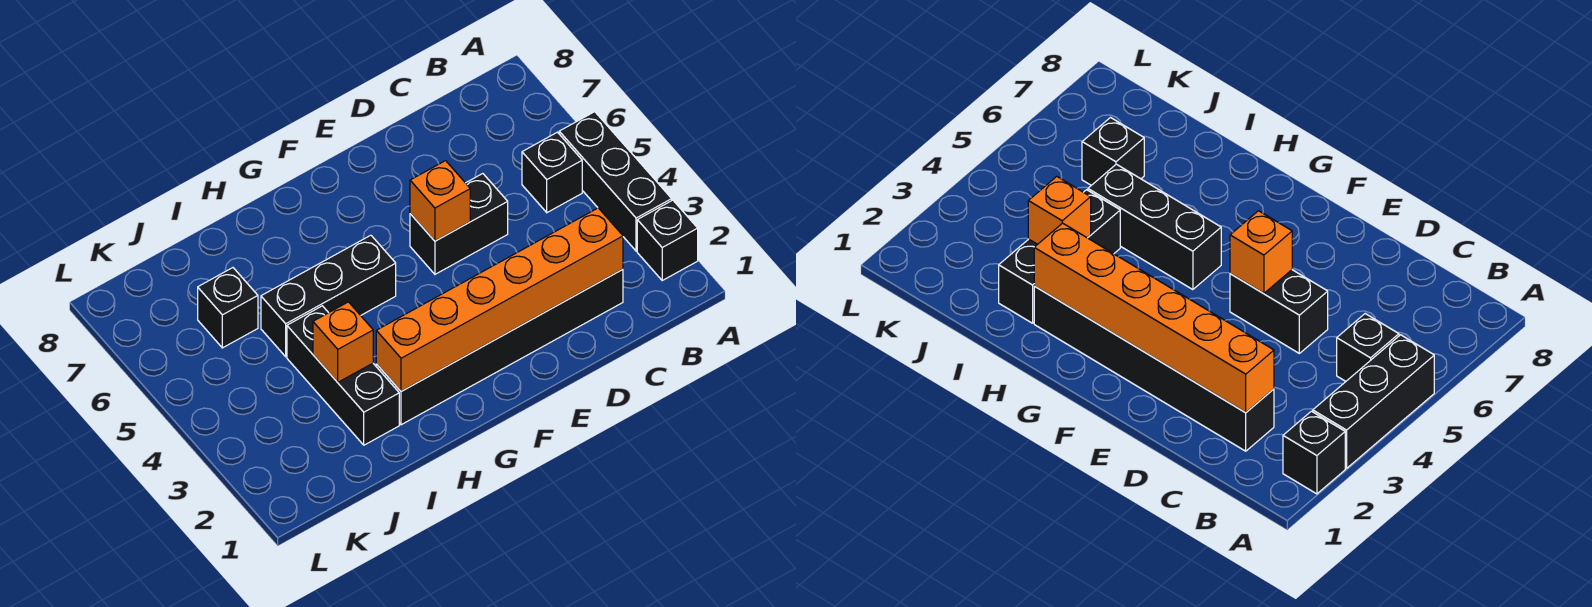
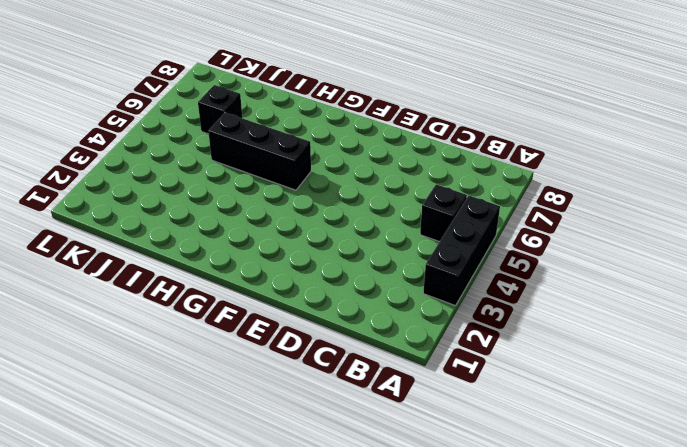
none -> black 1x1 brick [637,200,698,280]
none -> black 1x6 brick [376,269,623,425]

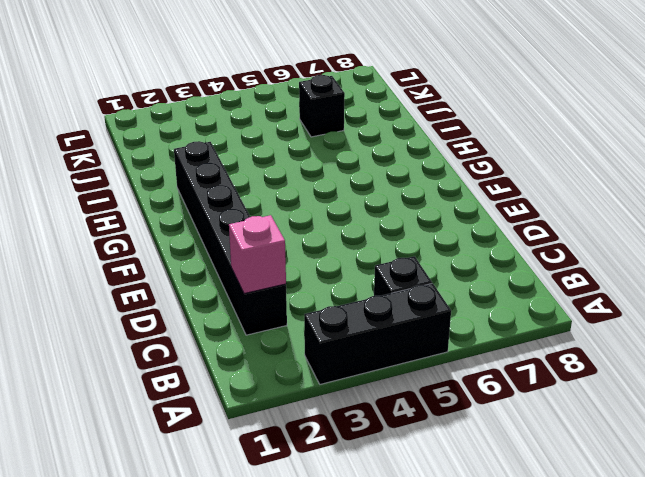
pink 1x1 brick [229,215,286,294] -> orange 1x6 brick [376,208,623,391]
none -> black 1x1 brick [637,200,698,280]
none -> black 1x2 brick [410,174,508,274]

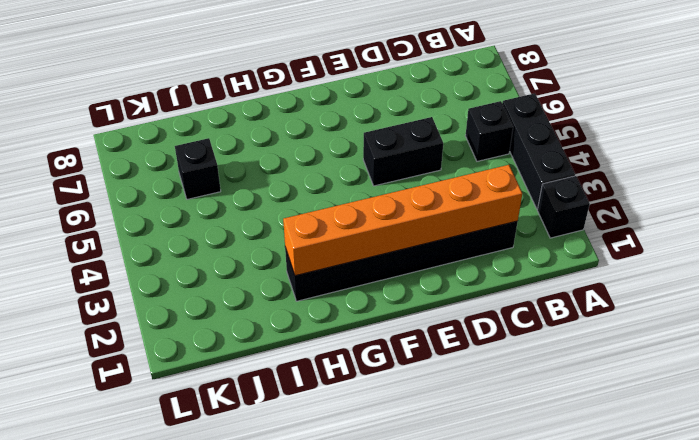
none -> black 1x3 brick [261,235,396,357]
none -> black 1x3 brick [287,306,399,445]

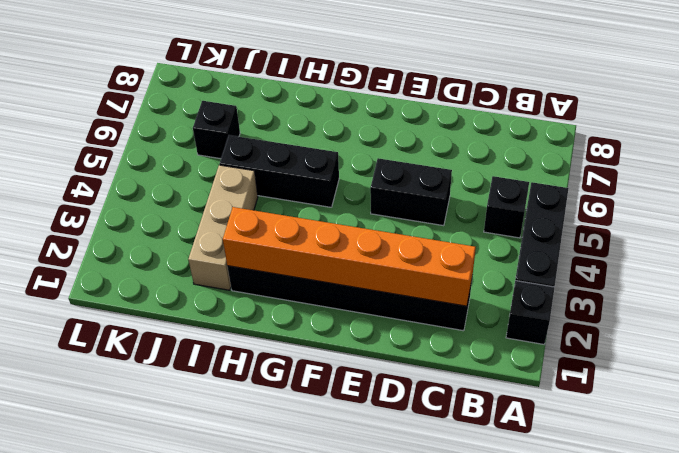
tan 1x3 brick [188,165,258,290] -> black 1x3 brick [287,306,399,445]
none -> orange 1x1 brick [410,161,470,241]
none -> orange 1x1 brick [313,302,373,382]

